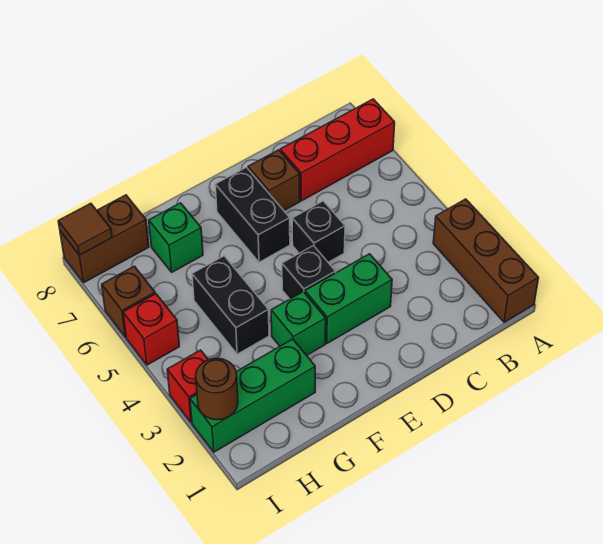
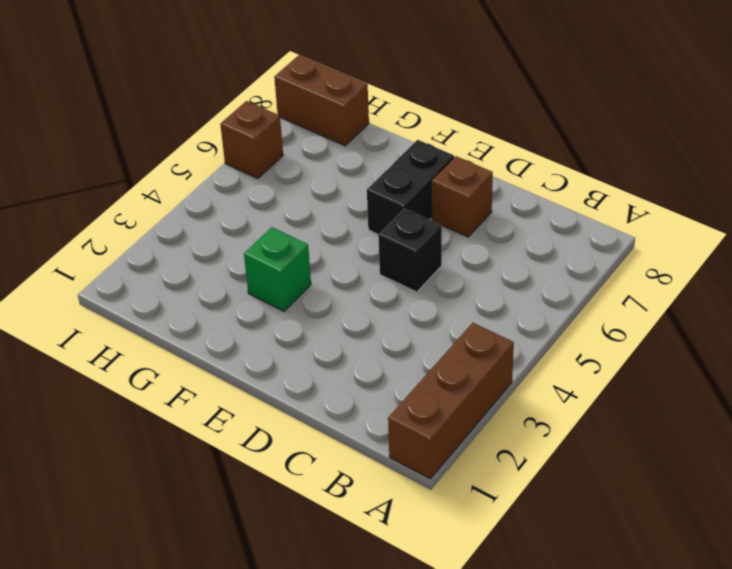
none -> red 1x3 brick [280,99,395,201]
none -> green 1x2 brick [305,254,392,343]
none -> black 1x1 brick [282,246,336,299]

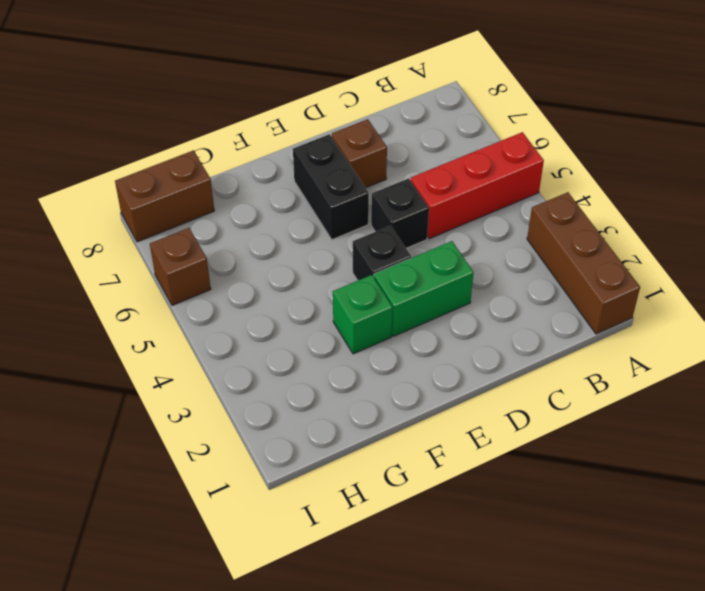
red 1x3 brick [411,132,544,239] -> red 1x3 brick moved to [280,99,395,201]
none -> green 1x3 brick [190,339,315,452]
none -> black 1x2 brick [192,256,269,354]
none -> green 1x1 brick [149,203,203,272]

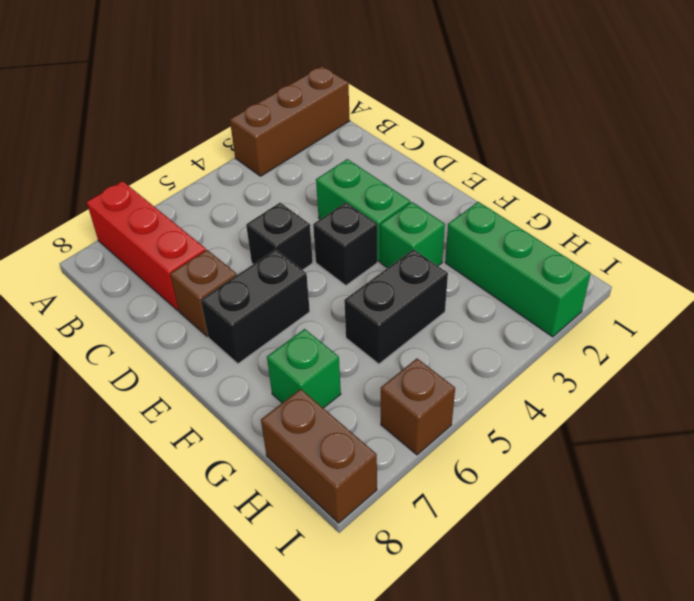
none -> red 1x1 brick [167,350,208,423]
none -> red 1x1 brick [123,294,179,365]
none -> brown 1x1 round brick [196,358,238,420]

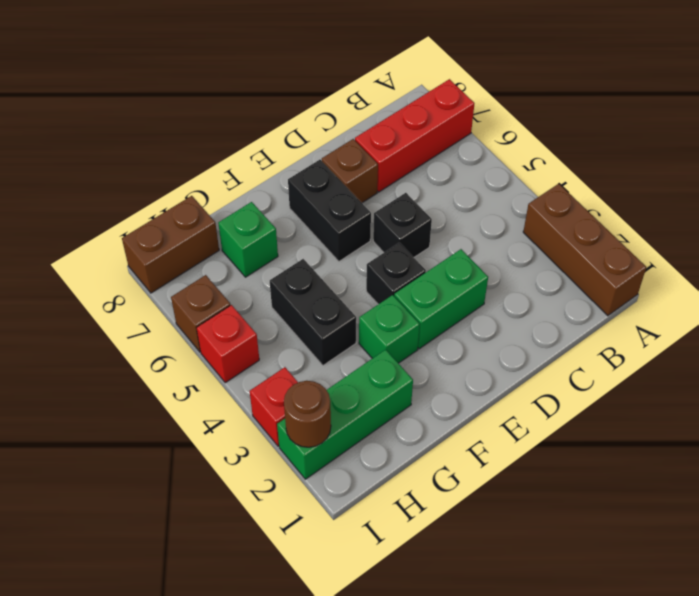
none -> brown 1x1 tile [58,203,112,255]

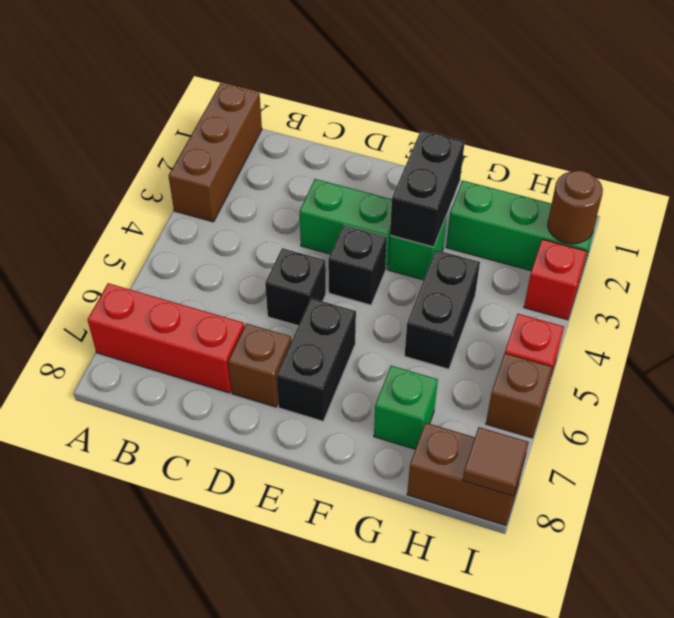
black 1x2 brick [390,130,465,247] -> none

